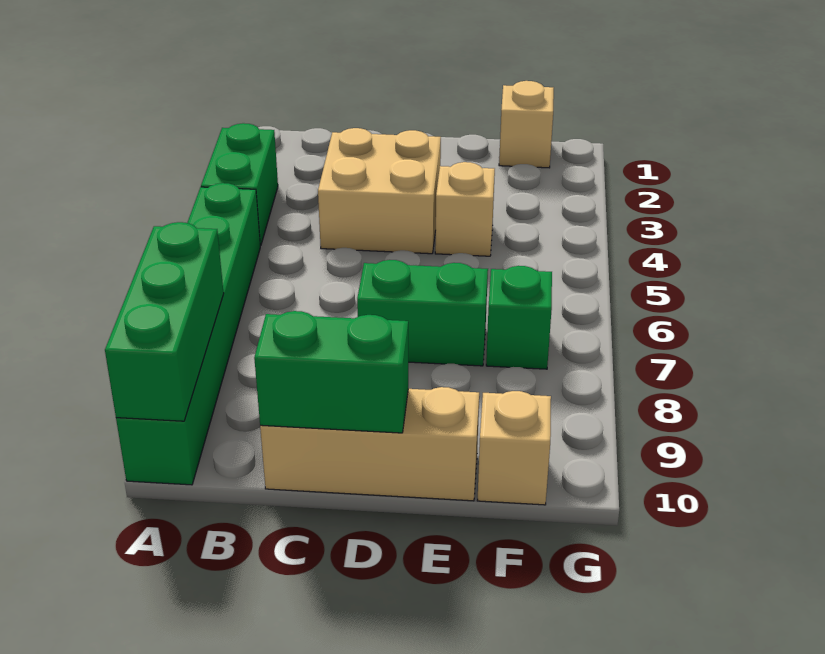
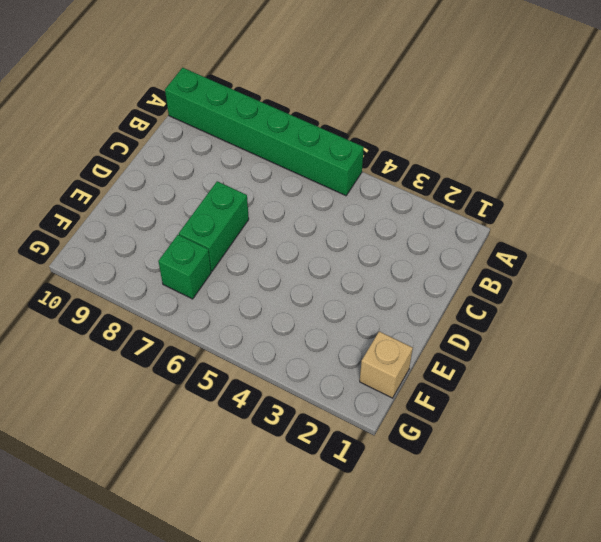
none -> green 1x2 brick [201,123,278,246]
none -> tan 2x2 brick [318,128,441,254]

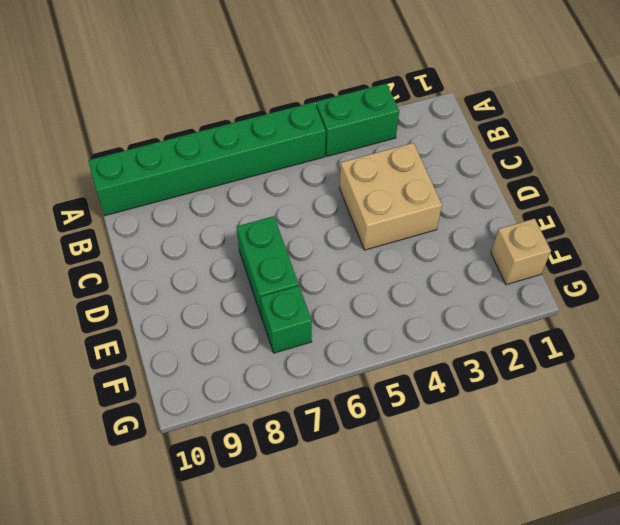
none -> tan 1x3 brick [260,387,479,501]
none -> tan 1x1 brick [435,162,495,256]

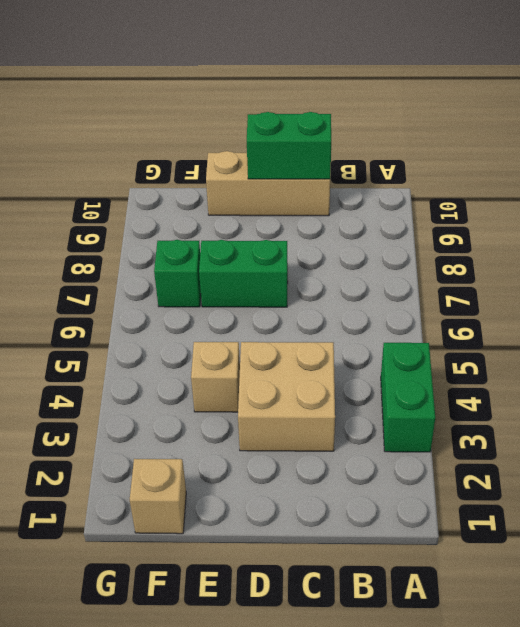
none -> green 1x6 brick [116,183,260,485]
none -> tan 1x1 brick [477,391,551,505]

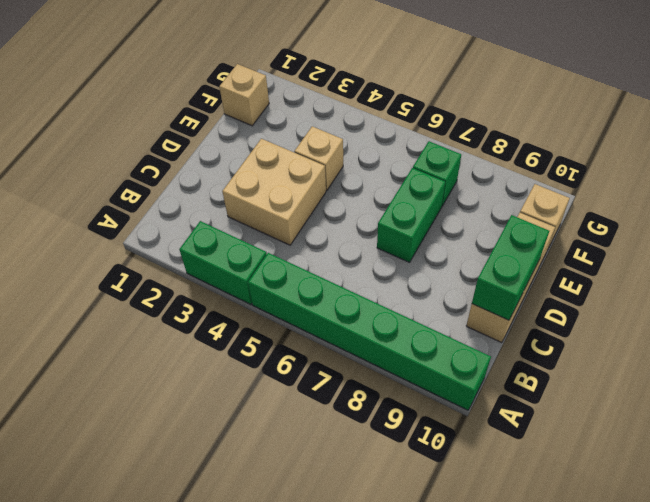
none -> green 1x3 brick [105,222,224,421]

